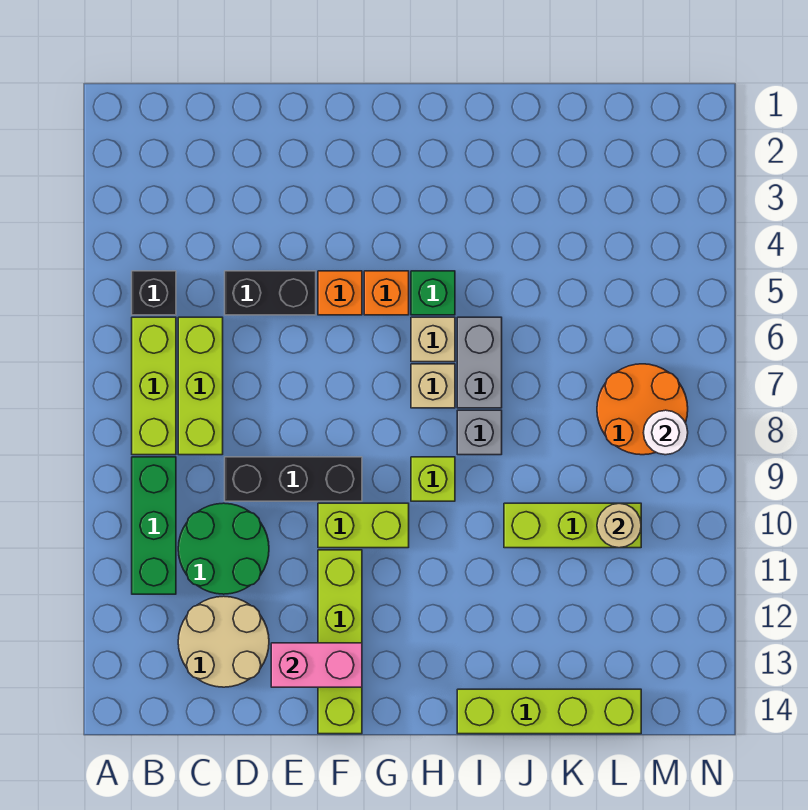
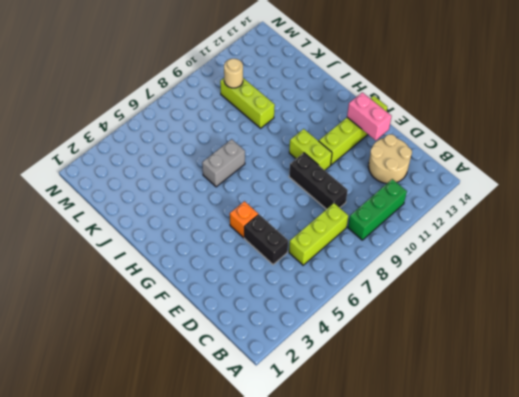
none -> black 1x1 brick [132,271,176,315]
none -> lime 1x3 brick [132,317,176,455]
none -> green 2x2 round brick [178,503,269,594]

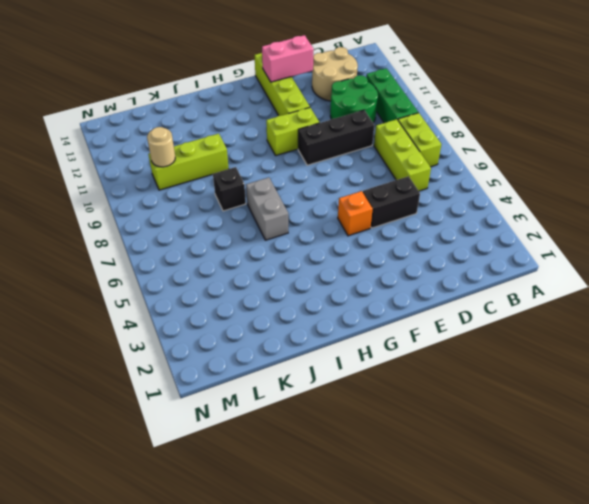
lime 1x2 brick [398,113,441,167] -> lime 1x3 brick [132,317,176,455]
black 1x1 brick [213,167,246,211] -> black 1x1 brick moved to [132,271,176,315]
none -> orange 1x1 brick [364,271,409,315]
none -> green 1x1 brick [411,271,455,315]
none -> tan 1x1 brick [411,317,455,362]

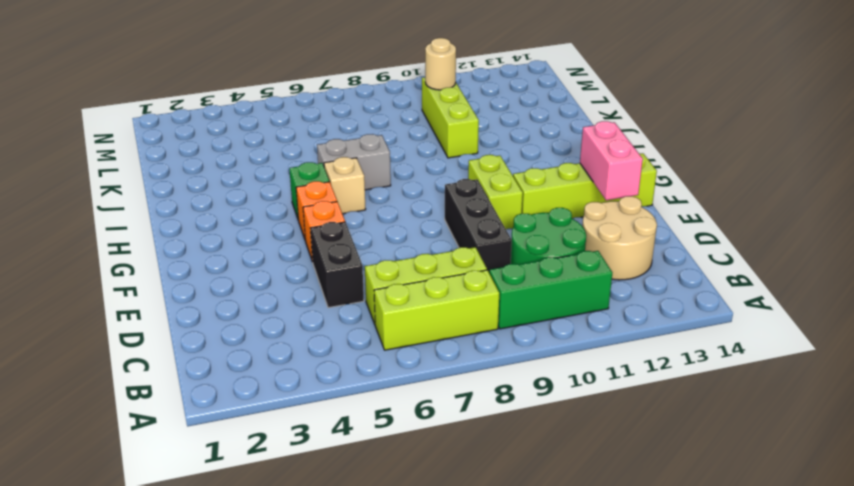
none -> black 1x1 brick [132,271,176,315]
none -> tan 1x1 brick [411,364,455,408]
none -> lime 1x1 brick [411,457,455,501]

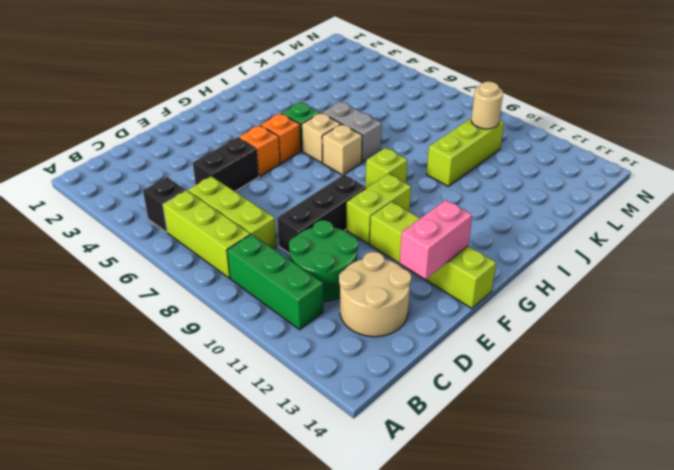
none -> grey 1x1 brick [457,410,502,455]
none -> lime 1x4 brick [457,689,641,734]
none -> orange 2x2 round brick [597,364,688,455]

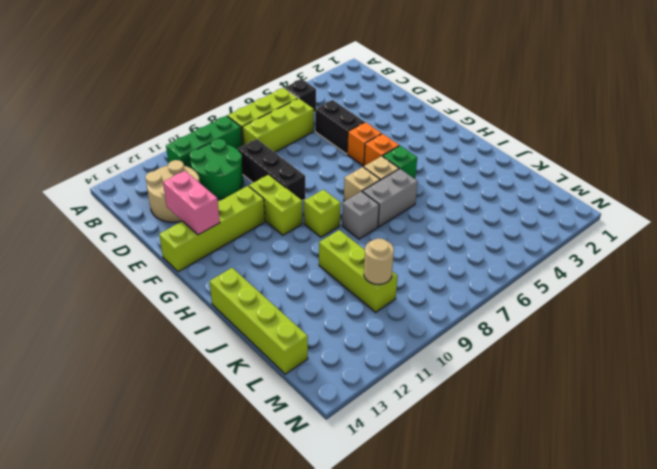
none -> orange 2x2 round brick [597,364,688,455]
none -> white 1x1 round brick [643,410,688,455]

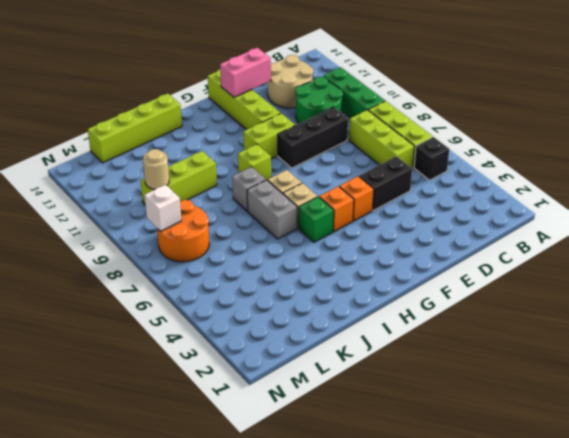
white 1x1 brick [144,185,181,232] -> white 1x1 round brick [643,410,688,455]

